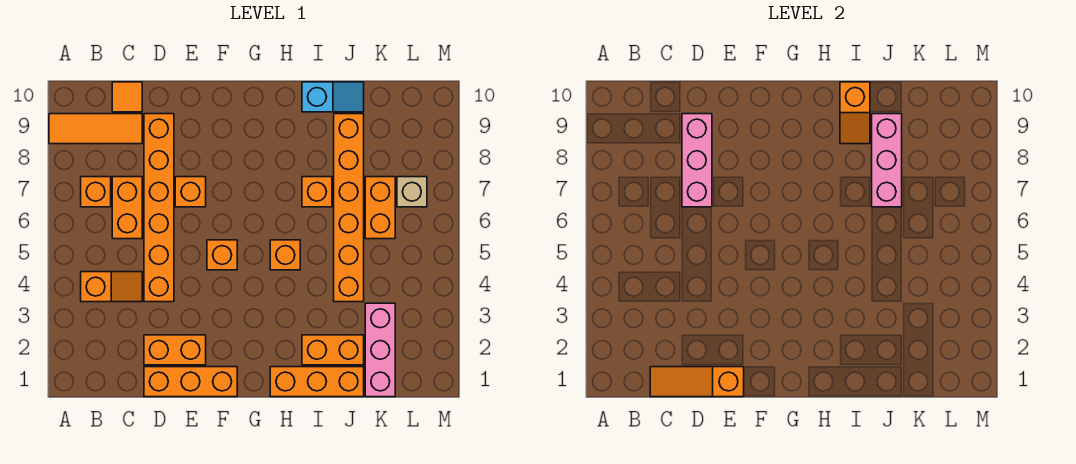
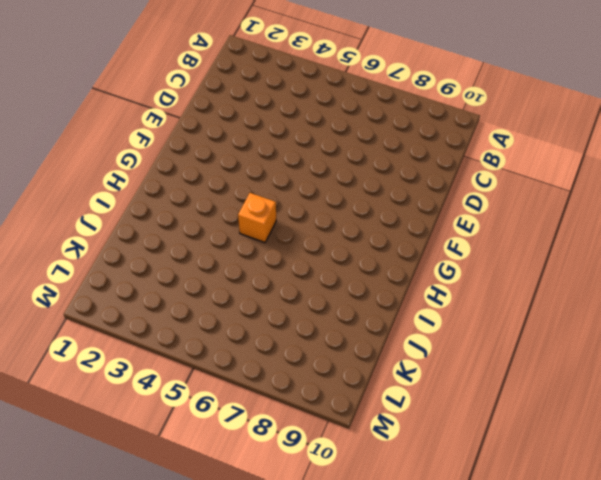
none -> orange 1x3 tile [49,114,142,144]
none -> orange 1x2 slope [81,272,142,302]
none -> orange 1x1 brick [81,177,111,207]

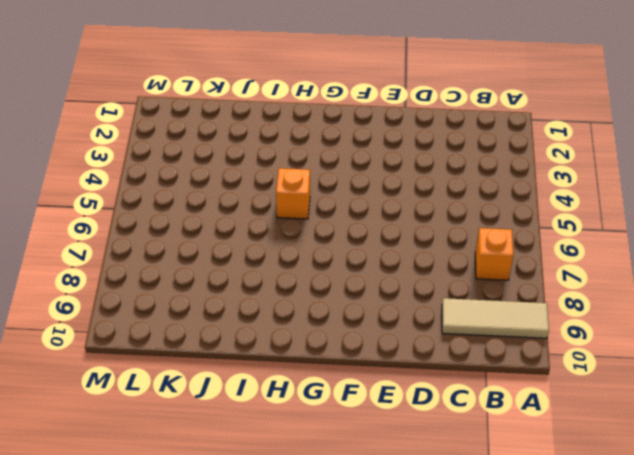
tan 1x3 tile [442,298,549,338] -> orange 1x3 tile [49,114,142,144]
none -> orange 1x2 slope [81,272,142,302]
none -> orange 1x2 brick [112,177,142,239]
none -> orange 1x1 tile [112,82,142,112]

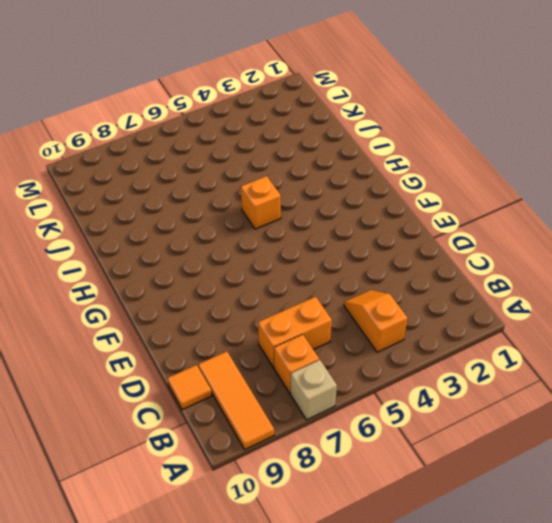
tan 1x1 brick [290,360,337,420] -> tan 1x1 brick moved to [397,177,427,207]
none -> orange 1x3 brick [144,367,237,397]
none -> orange 1x2 brick [144,335,206,365]
none -> orange 1x6 brick [144,114,174,302]

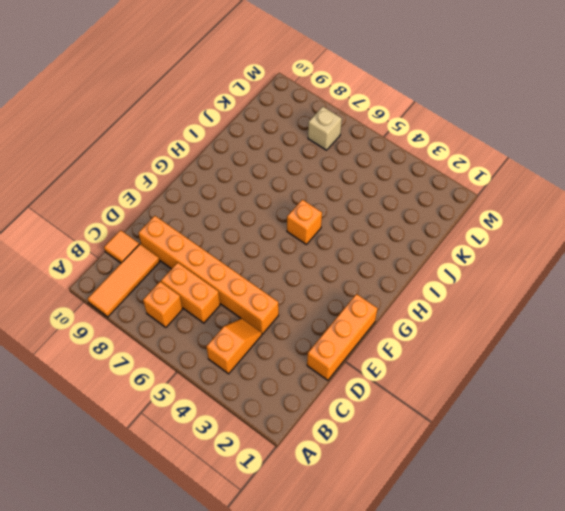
none -> orange 1x2 brick [144,335,206,365]
none -> orange 1x1 brick [175,177,206,207]
none -> orange 1x1 brick [207,240,237,270]

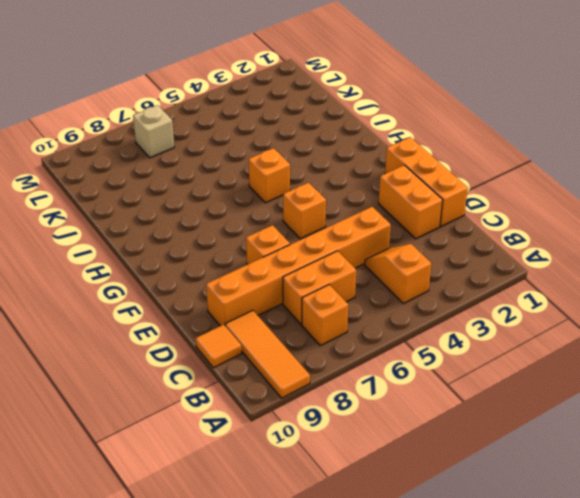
none -> orange 1x3 brick [270,367,364,397]
none -> orange 1x2 brick [302,335,364,365]
none -> orange 1x1 brick [302,177,332,207]

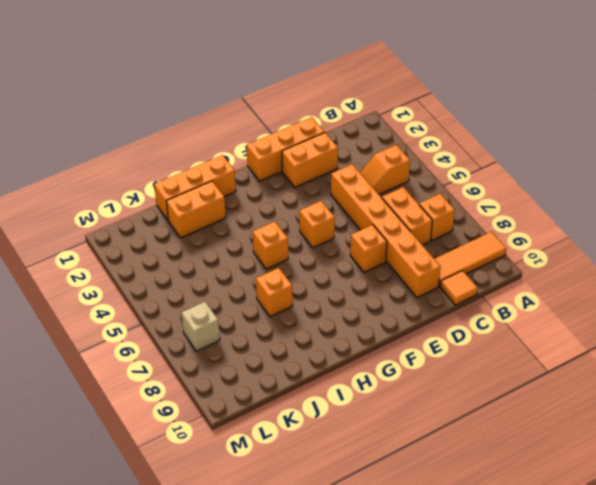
none -> cyan 1x2 slope [302,82,364,112]
none -> orange 1x6 brick [334,114,364,302]
none -> pink 1x3 brick [365,303,395,397]

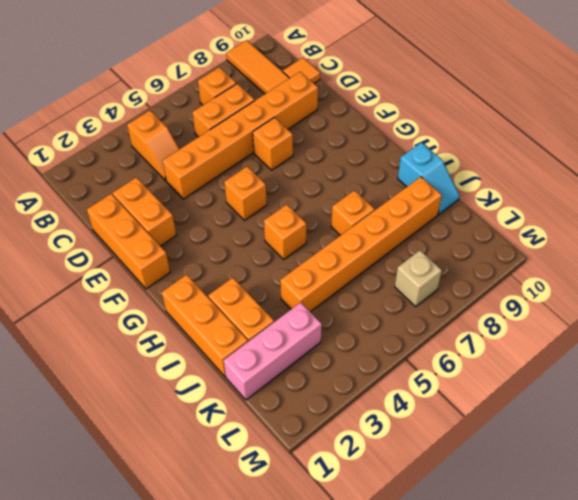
none -> orange 1x2 brick [365,177,395,239]
none -> orange 1x3 slope [650,367,744,397]
none -> pink 1x3 brick [682,114,712,207]

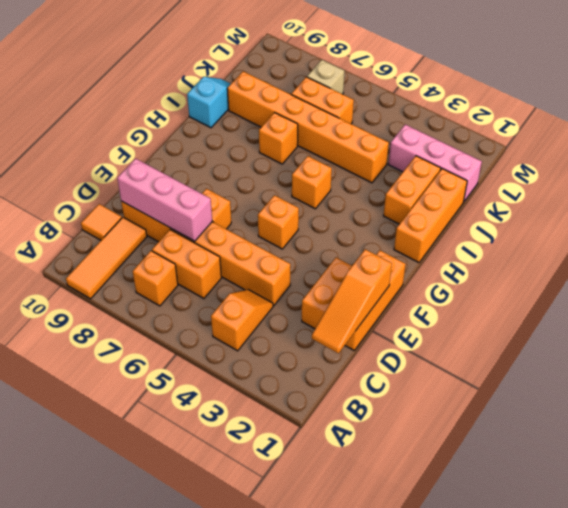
none -> orange 1x2 slope [840,82,870,144]
none -> pink 1x3 brick [872,114,902,207]

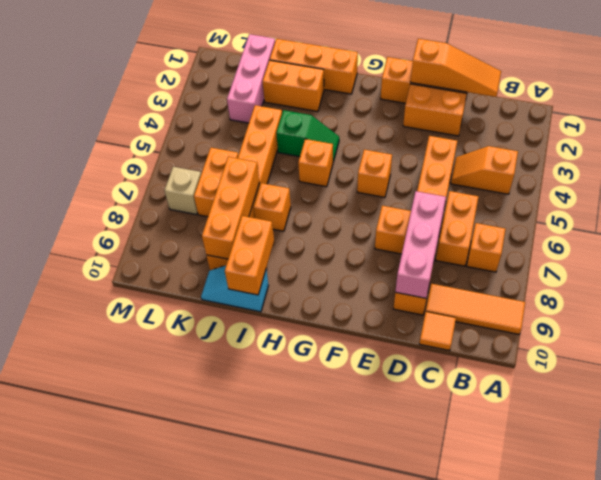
green 1x2 slope [276,110,339,162] -> none
orange 1x2 brick [225,216,274,295] -> orange 1x2 slope [840,82,870,144]
orange 1x3 brick [202,157,259,259] -> pink 1x3 brick [872,114,902,207]

